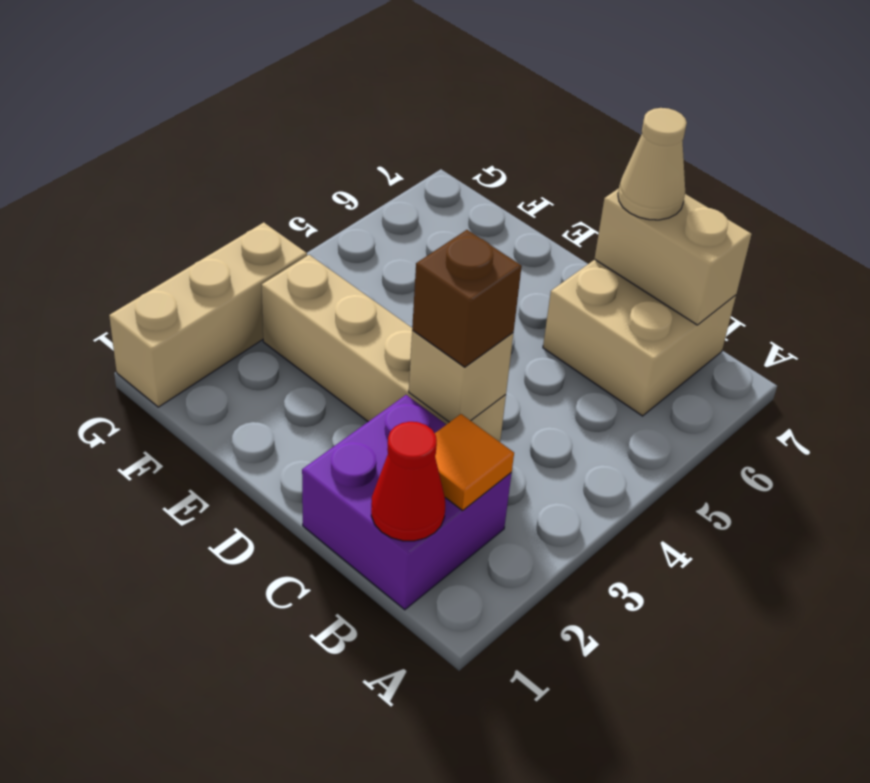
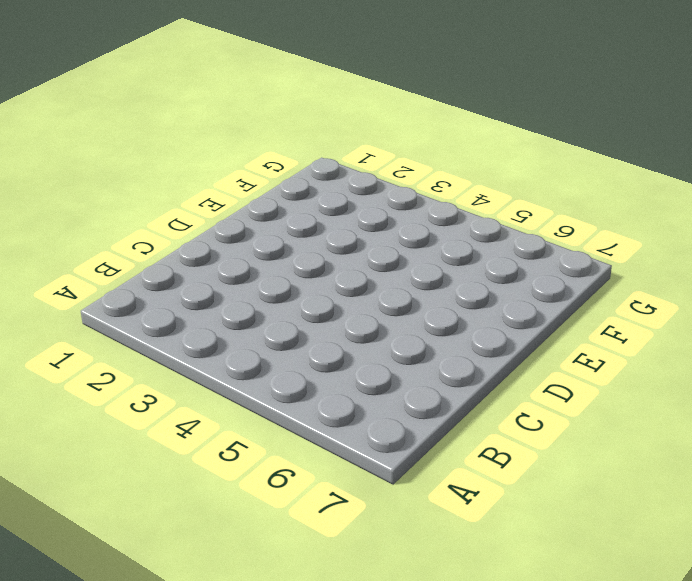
none -> purple 2x2 brick [302,395,512,610]
none -> tan 2x2 brick [543,259,736,416]

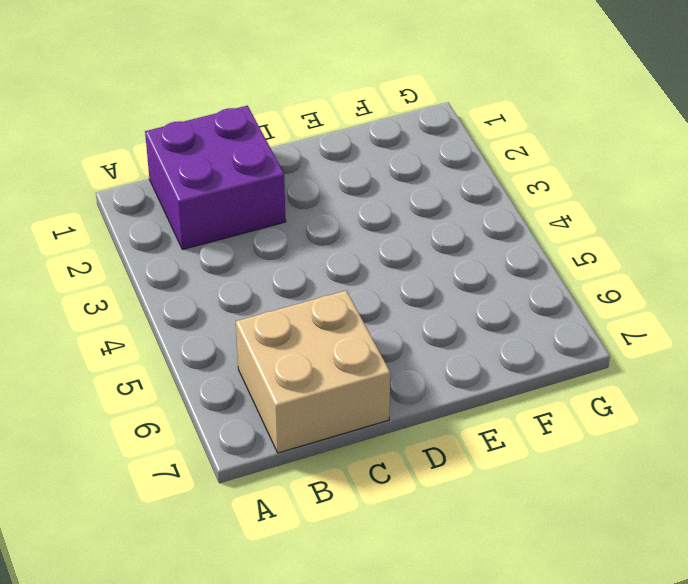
none -> tan 1x4 brick [262,255,506,442]
none -> tan 1x3 brick [109,222,307,407]

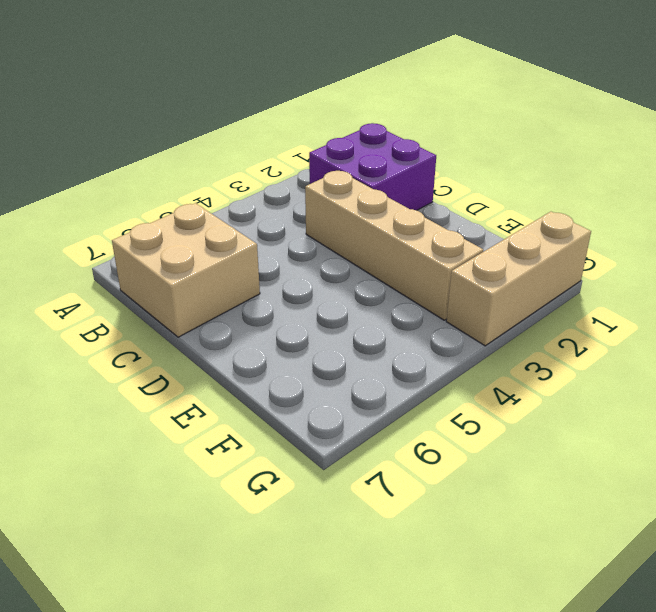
none -> red 1x1 cone [371,422,445,541]
none -> orange 1x1 tile [435,414,514,511]

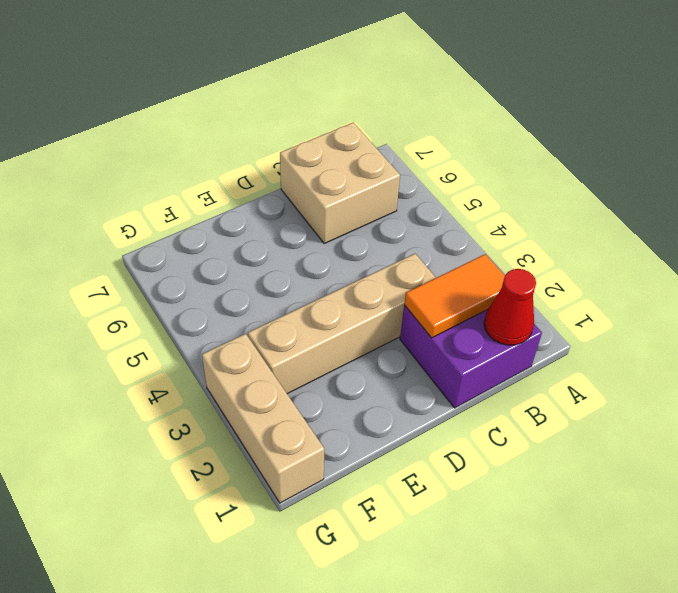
orange 1x2 tile [404,254,505,338] -> orange 1x1 tile [435,414,514,511]
none -> tan 1x2 brick [594,188,752,325]
none -> tan 1x1 brick [409,330,513,422]

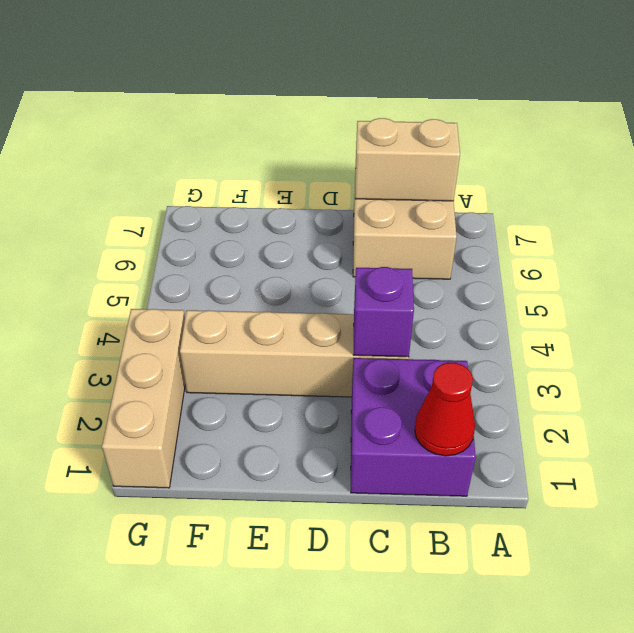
purple 1x1 brick [354,267,414,357] -> tan 1x1 brick [409,330,513,422]
none -> orange 1x1 tile [435,414,514,511]
none -> brown 1x1 brick [412,230,522,367]

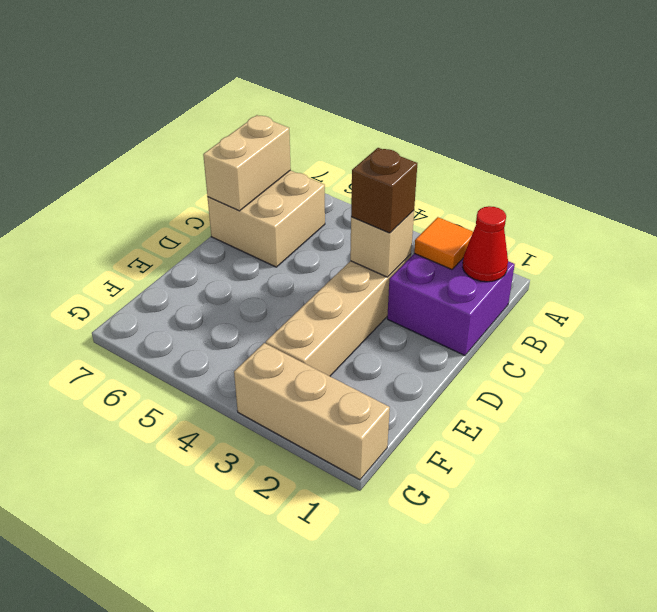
none -> tan 1x1 cone [618,108,687,220]

